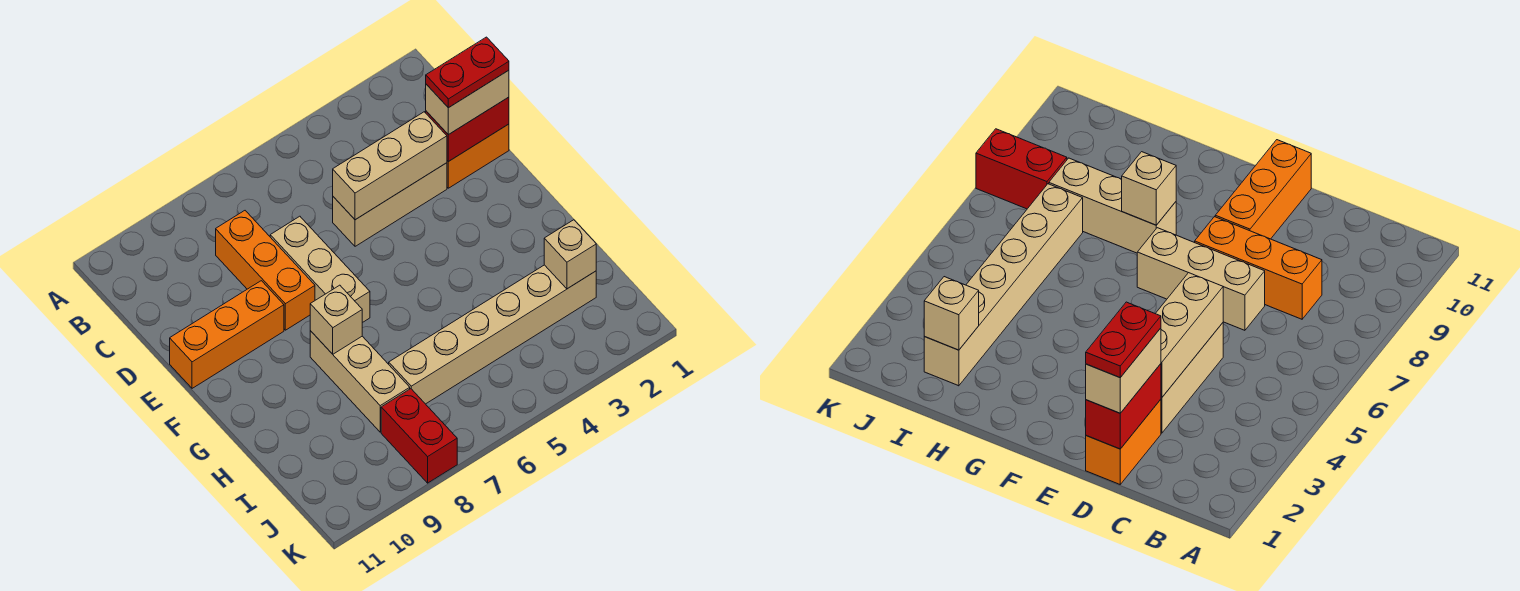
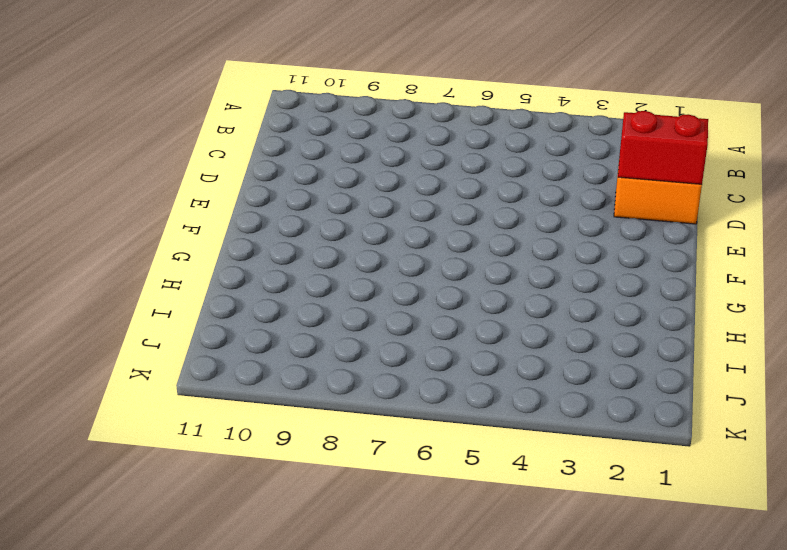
none -> orange 1x3 brick [216,211,315,330]
none -> tan 1x3 brick [333,163,447,246]
none -> tan 1x3 brick [270,216,370,323]

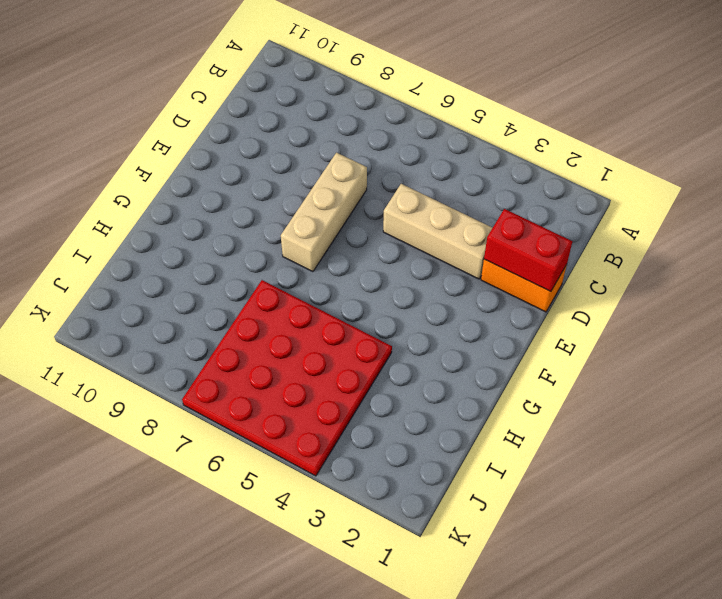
red 4x4 plate [182,280,392,476] -> tan 1x6 brick [389,265,596,404]
none -> orange 1x3 brick [216,211,315,330]
none -> orange 1x3 brick [170,281,284,388]
none -> tan 1x3 brick [310,331,410,432]

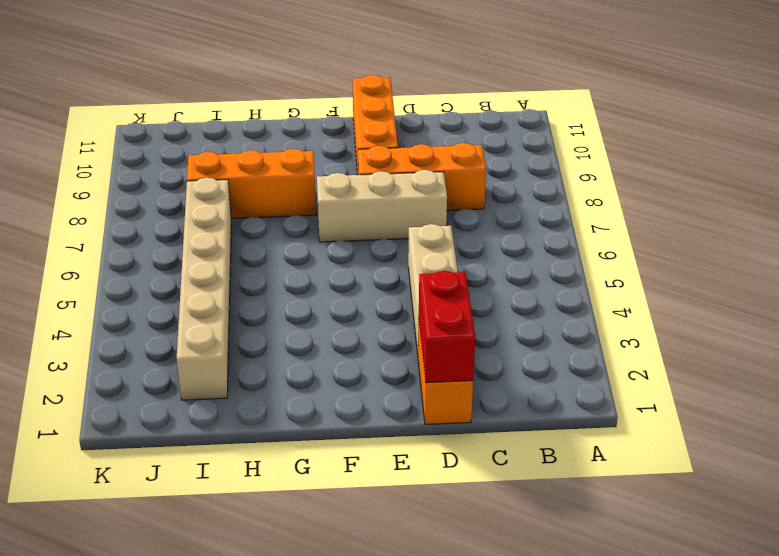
orange 1x3 brick [187,149,316,218] -> tan 1x3 brick [310,331,410,432]
none -> red 1x2 brick [381,389,457,483]
none -> tan 1x3 brick [333,112,447,220]
none -> tan 1x1 brick [310,285,362,354]

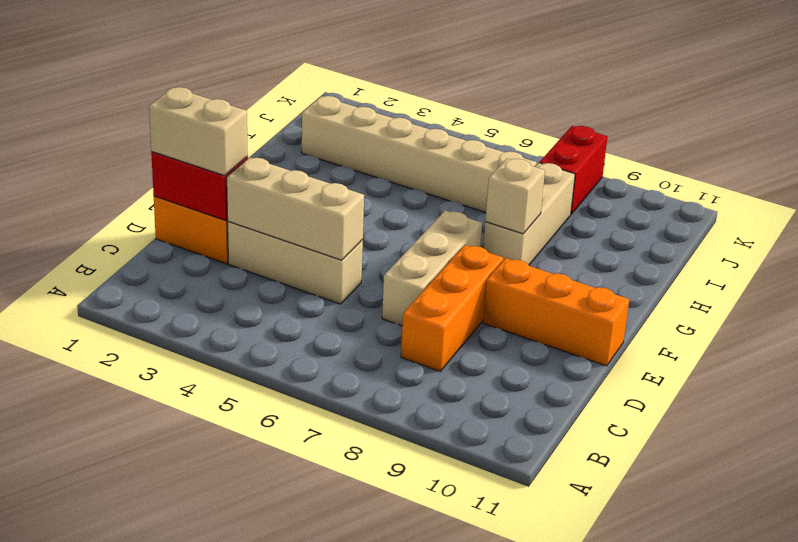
none -> tan 1x1 brick [544,220,596,289]
none -> red 1x2 plate [426,37,509,108]

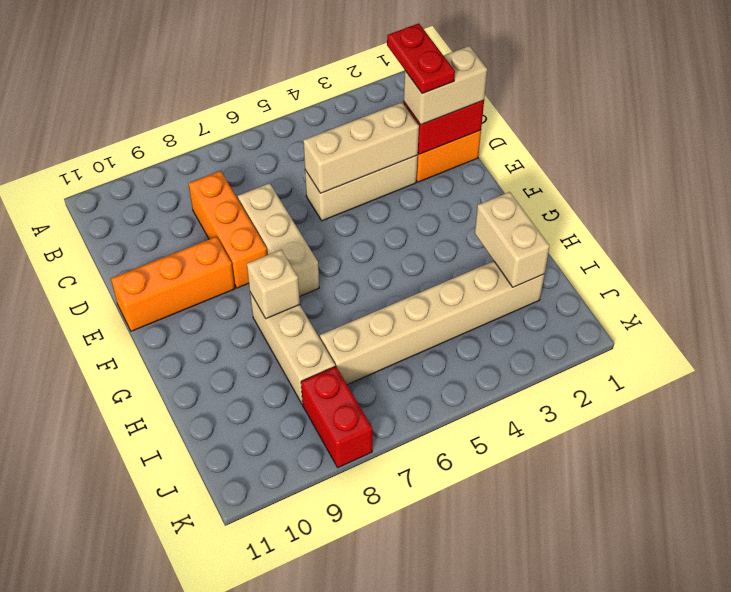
red 1x2 plate [387,23,455,94] -> red 1x2 plate turned to [426,37,509,108]
tan 1x2 brick [475,192,550,287] -> tan 1x1 brick [544,220,596,289]

